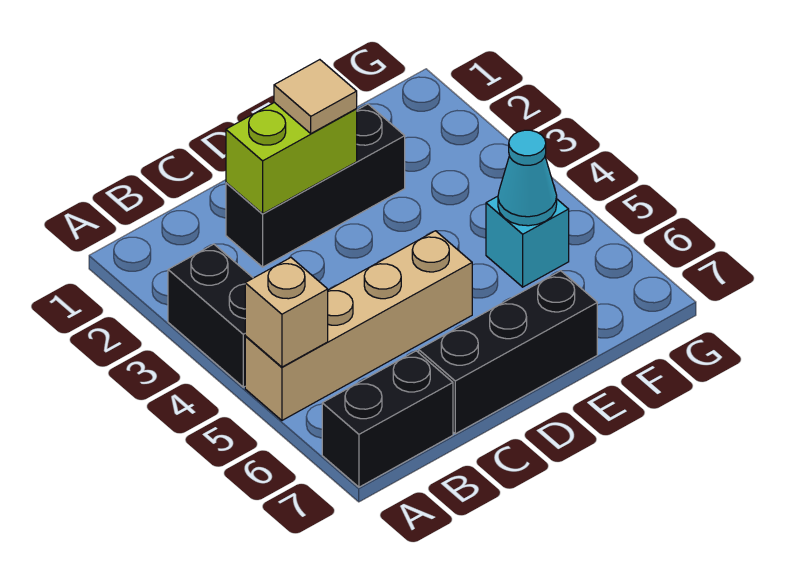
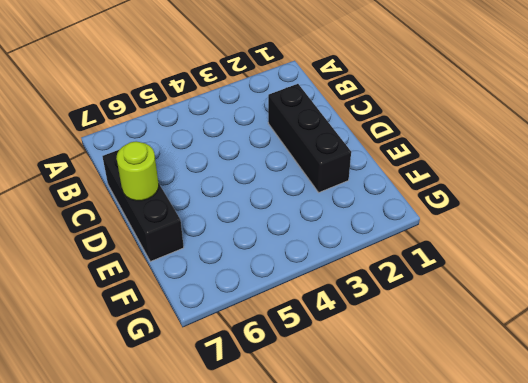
lime 1x1 round brick [116,141,159,201] -> none
none -> black 1x2 brick [168,244,253,387]
none -> tan 1x4 brick [245,231,472,420]

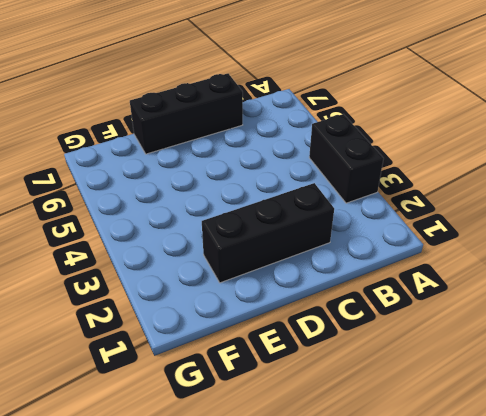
none -> tan 1x4 brick [245,231,472,420]
none -> black 1x2 brick [322,351,453,487]

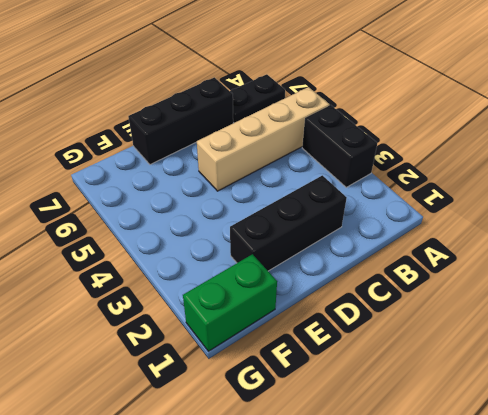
black 1x2 plate [230,74,285,123] -> black 1x2 brick [322,351,453,487]
green 1x2 brick [183,254,277,351] -> none
none -> cyan 1x1 brick [486,196,569,287]
none -> tan 1x1 brick [245,258,328,367]

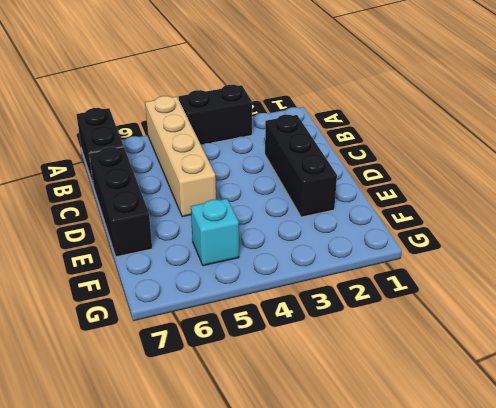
none -> tan 1x1 brick [245,258,328,367]
none -> lime 1x2 brick [226,102,357,214]

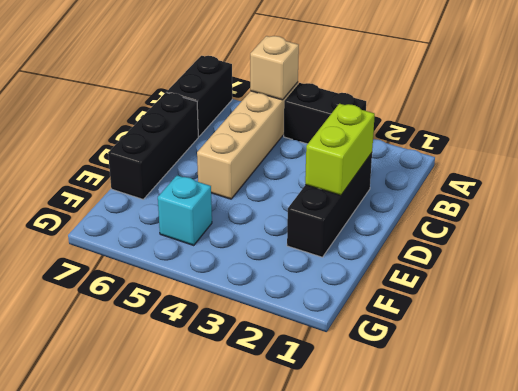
none -> cyan 1x1 cone [498,130,557,226]
none -> tan 1x1 tile [274,60,357,133]

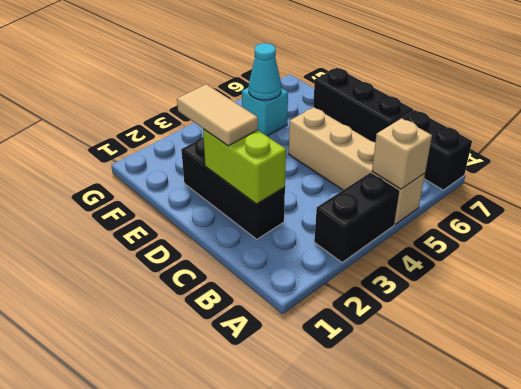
tan 1x2 tile [177,84,258,146] -> tan 1x1 tile [274,60,357,133]

